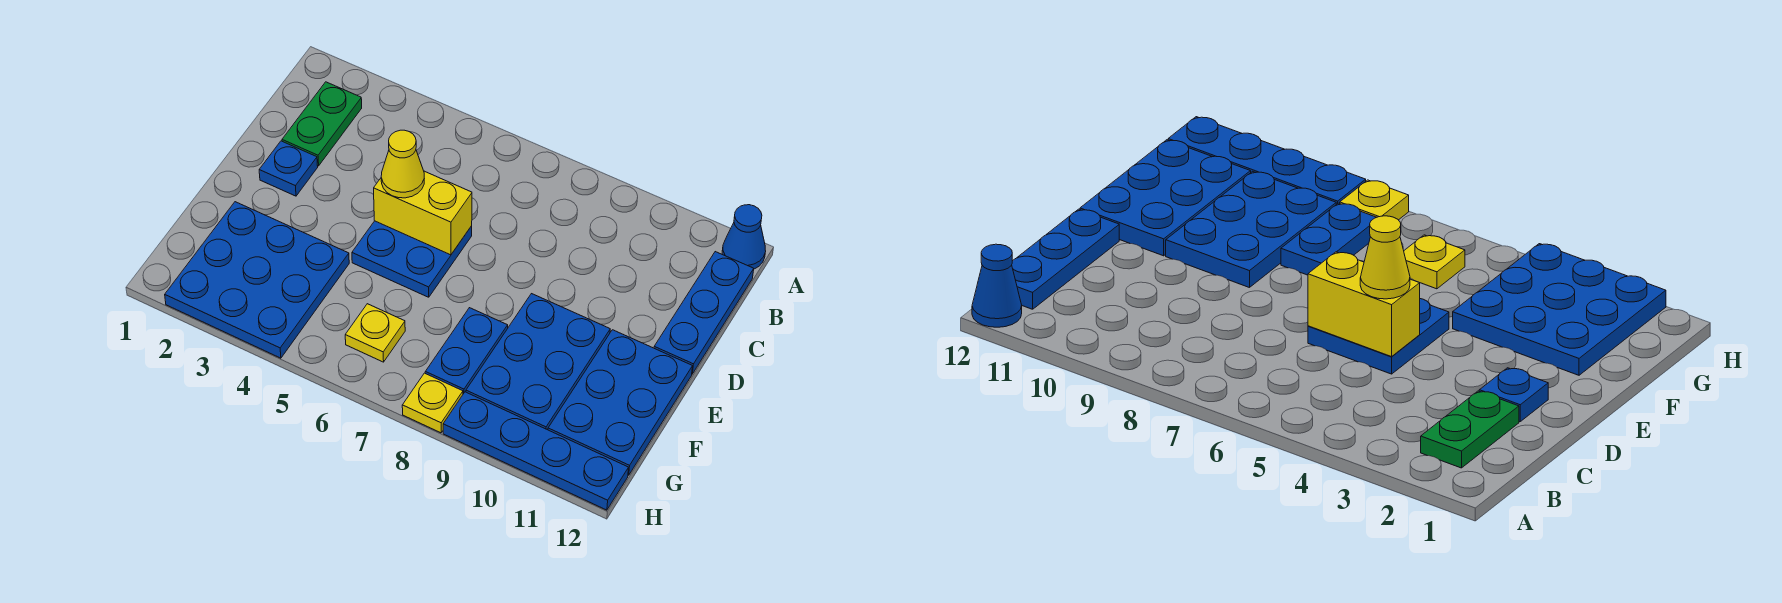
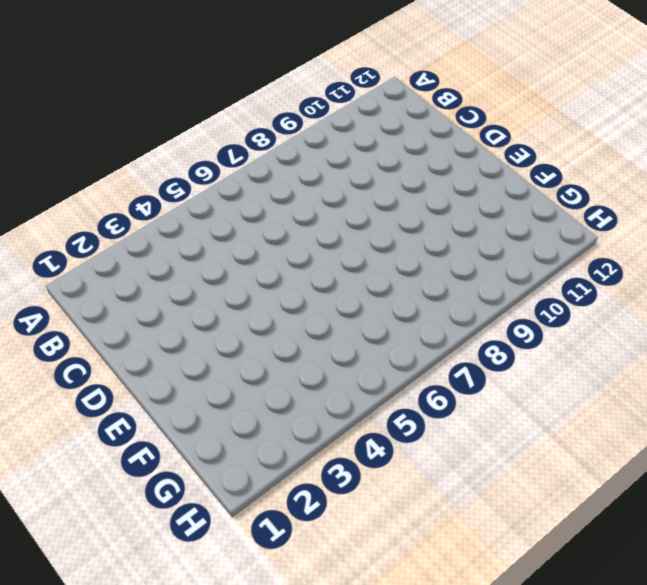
none -> blue 1x1 cone [722,205,766,269]
none -> green 1x2 plate [282,82,362,166]
none -> blue 1x3 plate [654,252,754,374]

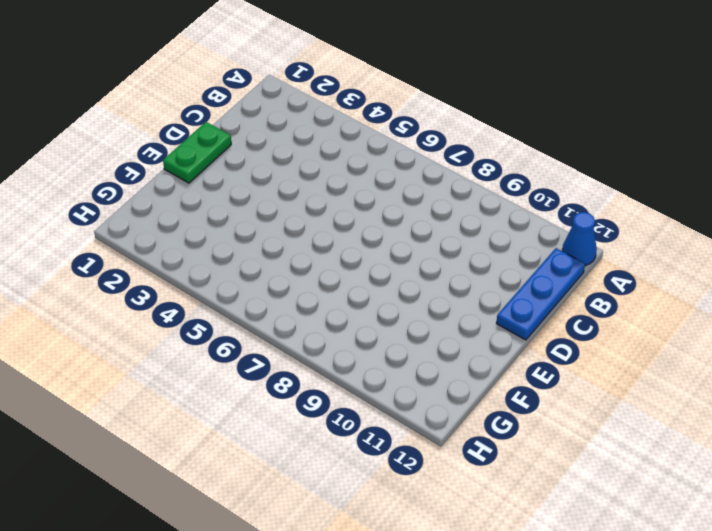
green 1x2 plate [163,122,231,183] -> green 1x2 plate moved to [282,82,362,166]
none -> blue 1x1 plate [259,141,318,196]
none -> blue 2x2 plate [352,221,472,297]
none -> blue 2x3 plate [466,294,610,430]

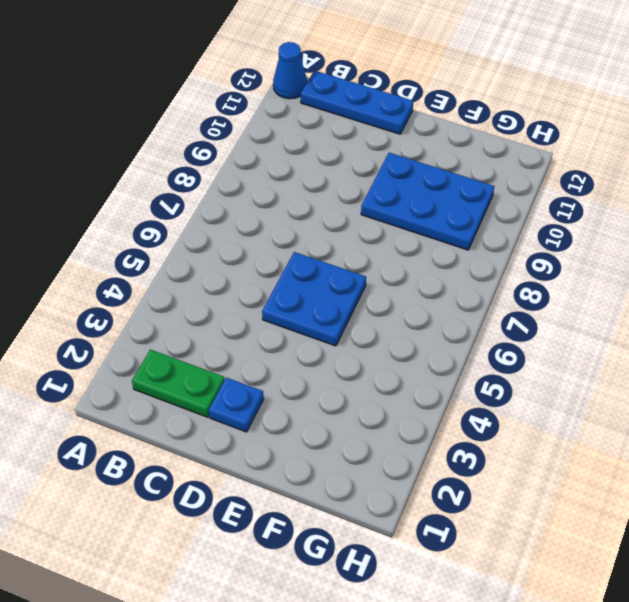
none -> blue 2x3 plate [548,330,692,475]
none -> blue 3x3 plate [165,202,349,358]
none -> blue 1x2 plate [425,308,508,394]

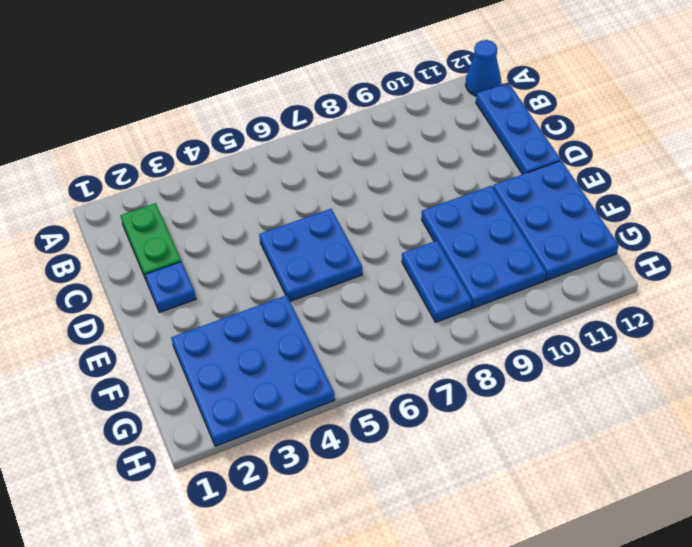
none -> yellow 1x1 plate [345,304,405,362]
none -> yellow 1x1 plate [402,373,463,433]
none -> blue 1x4 plate [443,392,629,510]

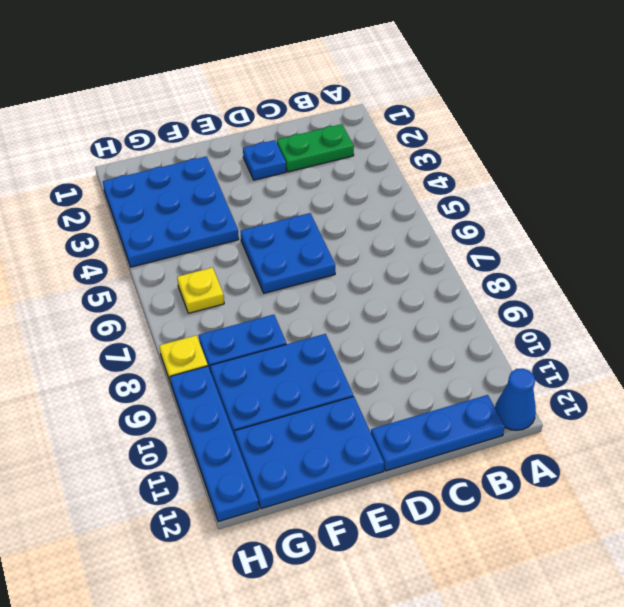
none -> yellow 1x2 brick [374,171,472,255]
none -> yellow 1x1 cone [381,130,424,198]

